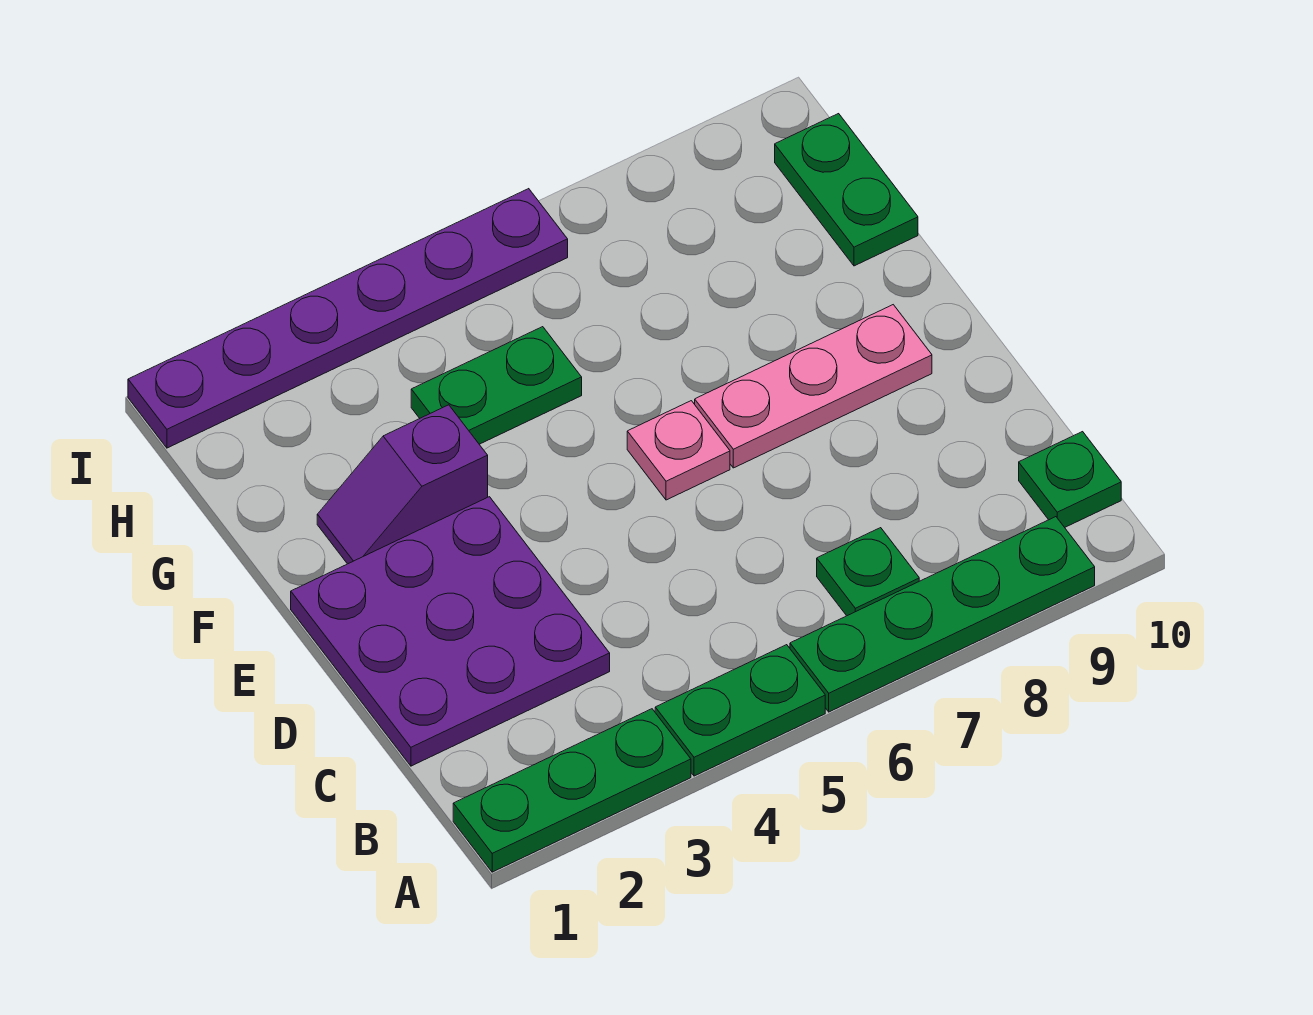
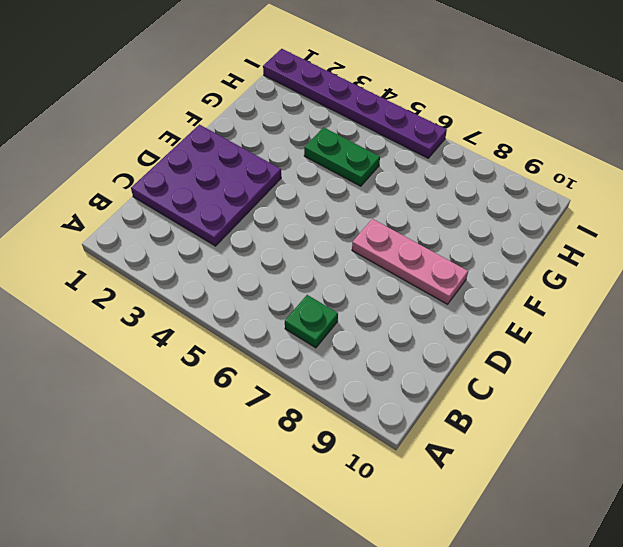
none -> green 1x3 plate [453,709,691,872]
none -> green 1x2 plate [655,645,825,776]
none -> green 1x4 plate [790,517,1095,712]

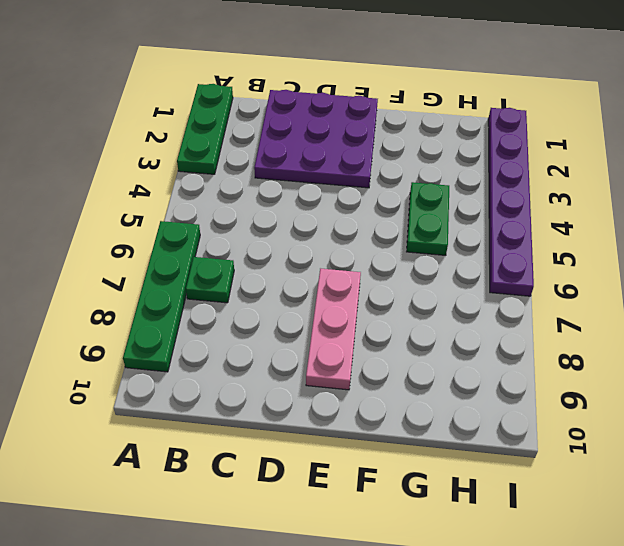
none -> green 1x2 plate [655,645,825,776]
none -> green 1x1 plate [1019,432,1121,527]
none -> pink 1x1 plate [627,401,730,500]

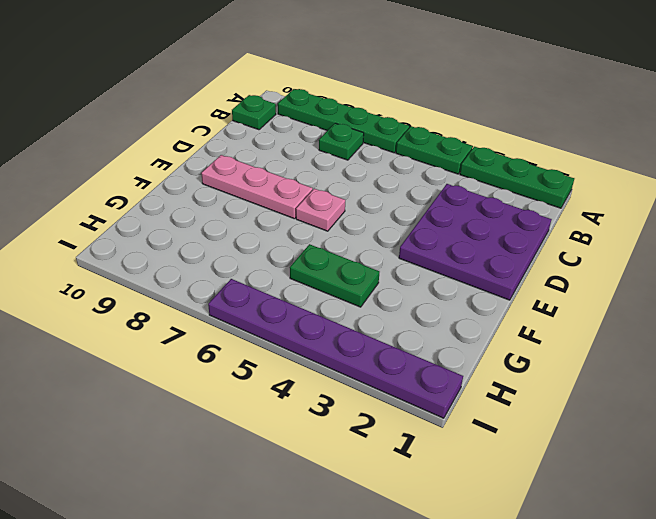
none -> purple 1x2 slope [317,405,488,564]
none -> green 1x2 plate [775,114,918,266]

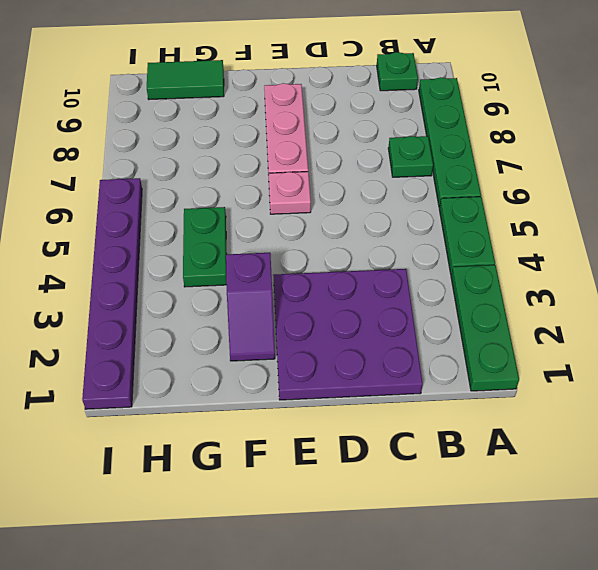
green 1x2 tile [147,60,224,99] -> green 1x2 plate [775,114,918,266]

